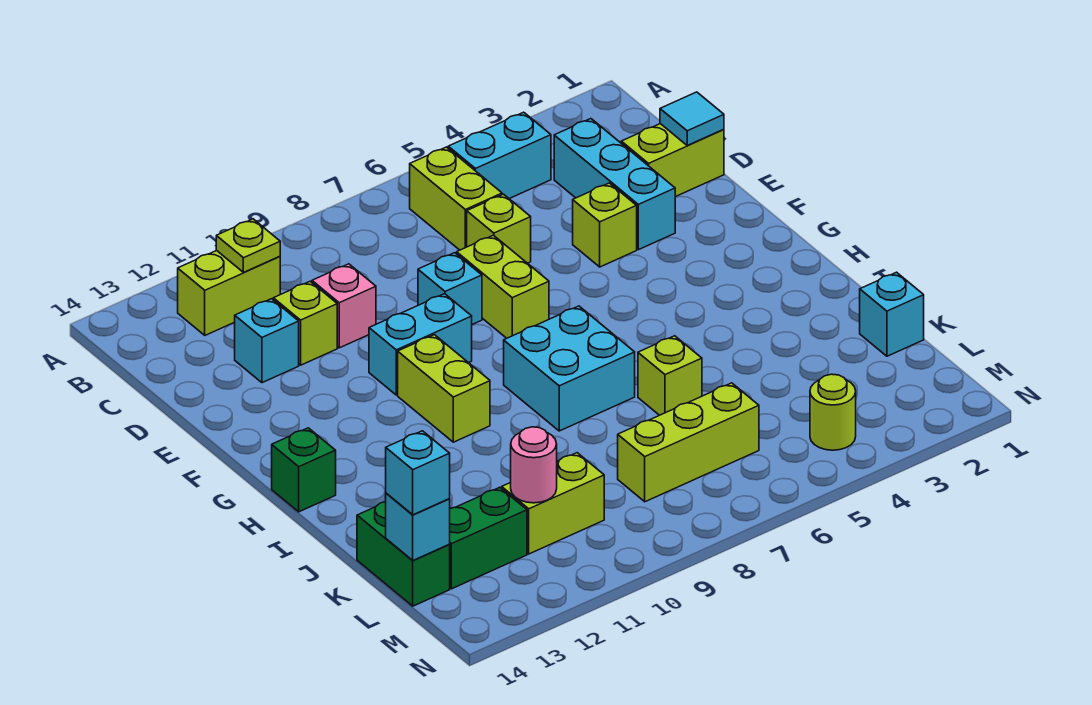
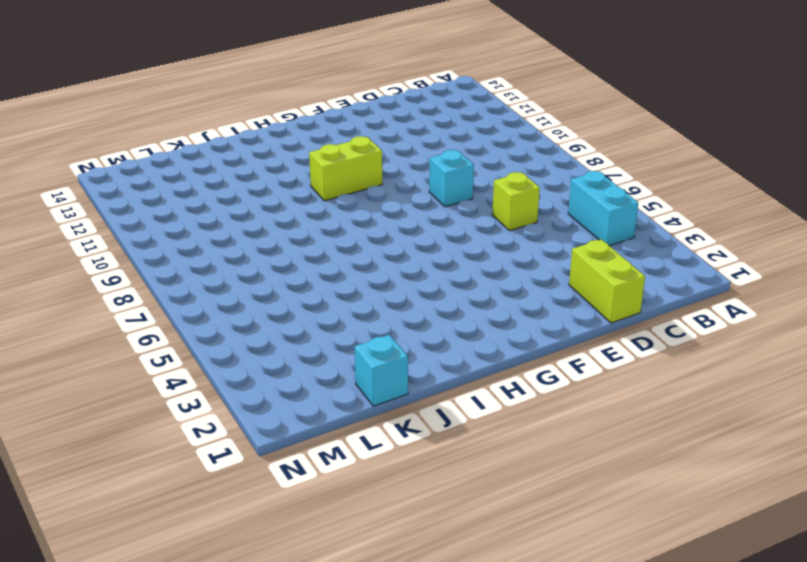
none -> lime 1x2 brick [410,147,502,250]
none -> lime 1x2 brick [178,251,280,335]
none -> cyan 1x3 brick [554,119,675,250]

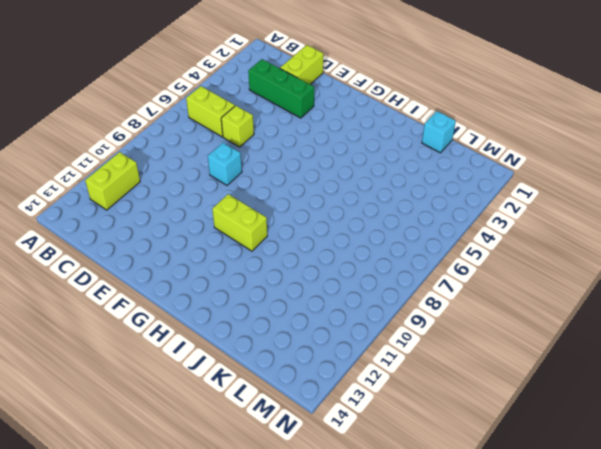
green 1x3 brick [248,59,314,118] -> cyan 1x3 brick [554,119,675,250]
none -> cyan 1x2 brick [448,112,551,199]
none -> pink 1x1 brick [312,264,376,348]
none -> lime 1x1 brick [273,281,337,365]

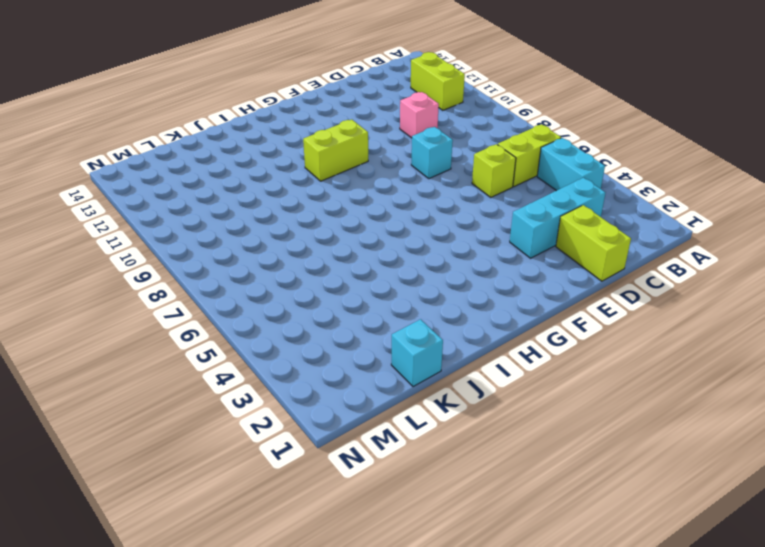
none -> lime 1x1 brick [273,281,337,365]
none -> cyan 1x1 brick [235,299,299,383]
none -> lime 1x1 brick [573,183,637,267]

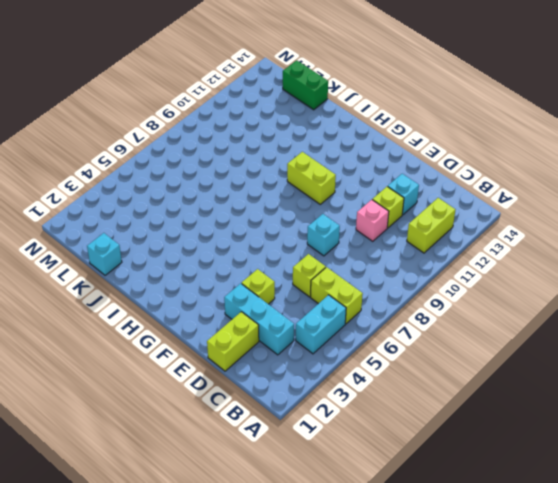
none -> lime 1x2 brick [457,235,549,338]
none -> cyan 1x2 brick [369,294,472,395]
none -> cyan 2x2 brick [504,306,635,431]

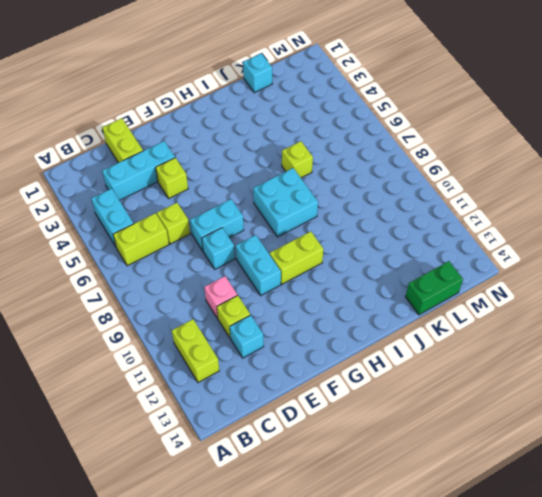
cyan 1x2 brick [190,199,244,251] -> lime 1x2 brick [457,235,549,338]
none -> green 1x1 brick [272,428,336,512]
none -> lime 1x3 brick [618,383,759,502]
none -> lime 1x2 brick [502,453,604,554]

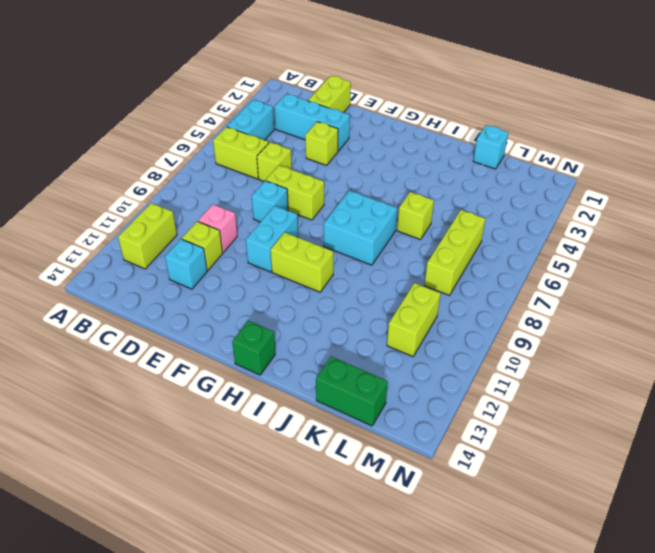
none -> green 1x2 brick [449,487,527,589]
none -> lime 1x1 round brick [810,374,856,450]
none -> lime 1x1 plate [216,219,280,272]

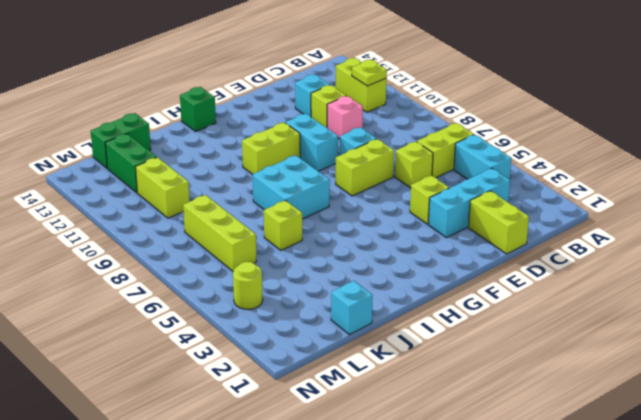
none -> cyan 1x1 tile [660,92,724,145]
none -> pink 1x1 round brick [511,427,557,503]
none -> cyan 1x1 brick [386,493,450,560]

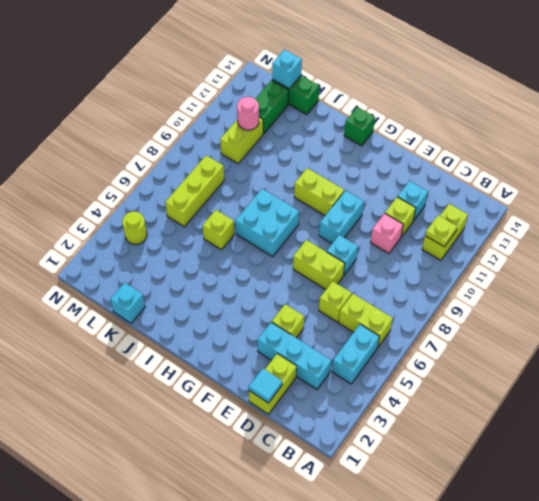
none -> cyan 1x1 brick [386,431,450,515]

